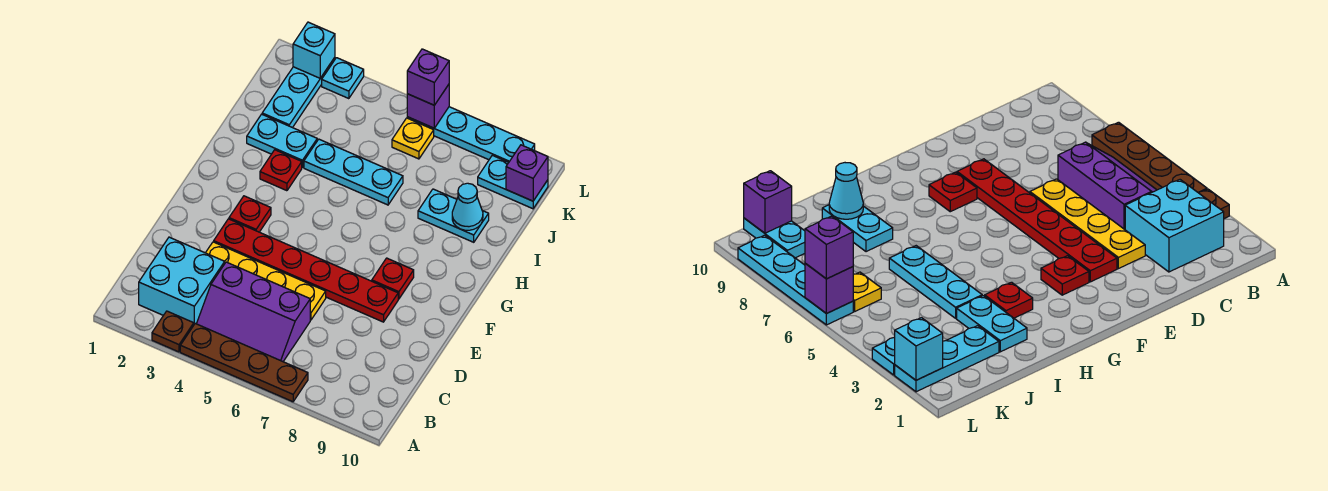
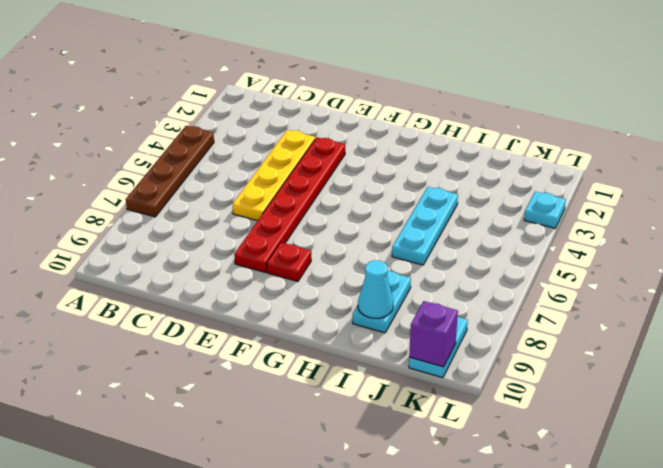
none -> brown 1x1 plate [152,311,194,352]
none -> cyan 2x2 brick [139,237,225,324]
none -> purple 2x3 slope [197,262,310,362]

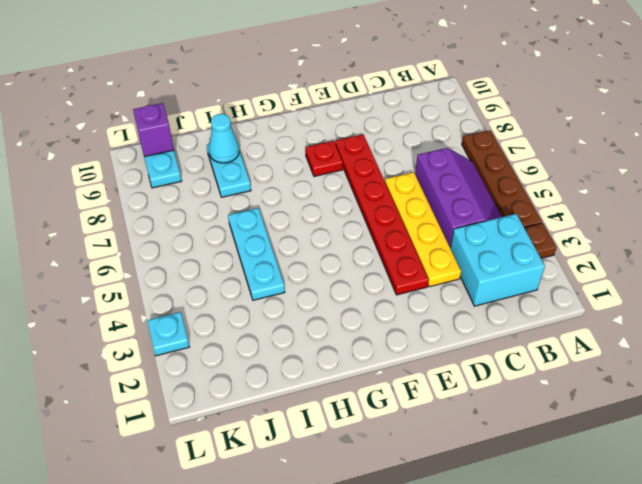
none -> red 1x1 plate [229,196,271,232]
none -> red 1x1 plate [260,150,302,191]
none -> cyan 1x2 plate [247,114,317,168]

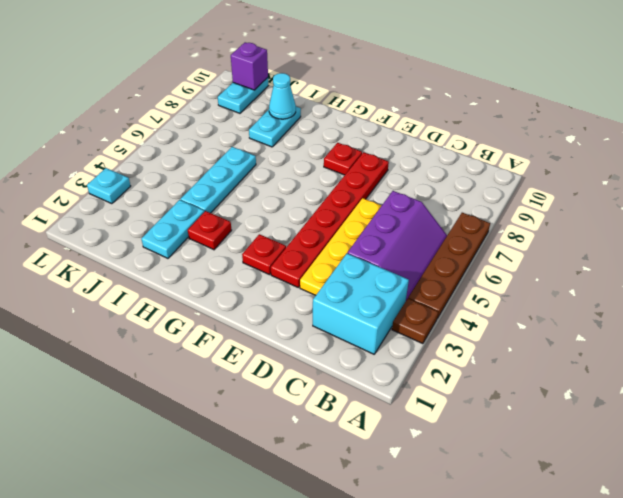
none -> cyan 1x3 plate [262,57,335,128]
none -> yellow 1x1 plate [392,118,434,159]
none -> cyan 1x4 plate [407,107,535,162]

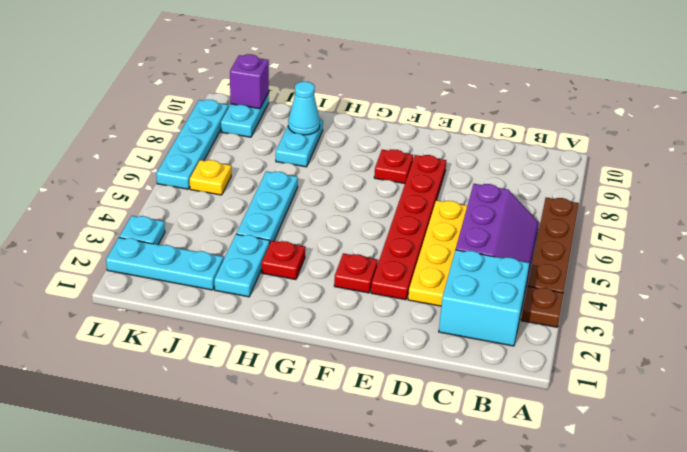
none -> cyan 1x1 brick [293,22,335,78]
none -> purple 1x1 brick [407,85,449,128]
none -> purple 1x1 brick [407,49,449,105]

